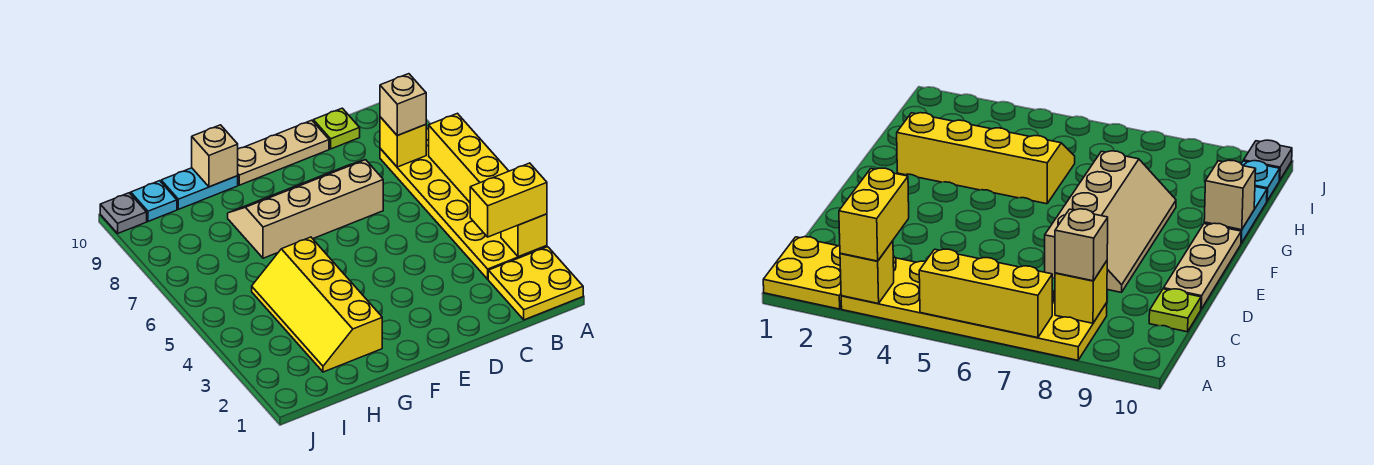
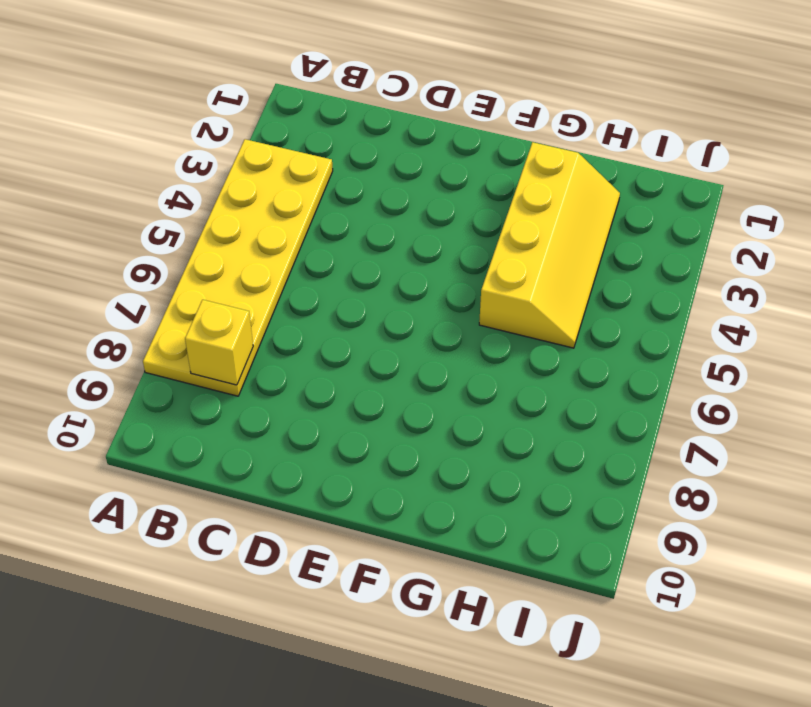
none -> yellow 2x2 plate [488,247,583,320]
none -> lime 1x1 plate [313,108,360,149]
none -> tan 2x4 slope [228,160,383,258]

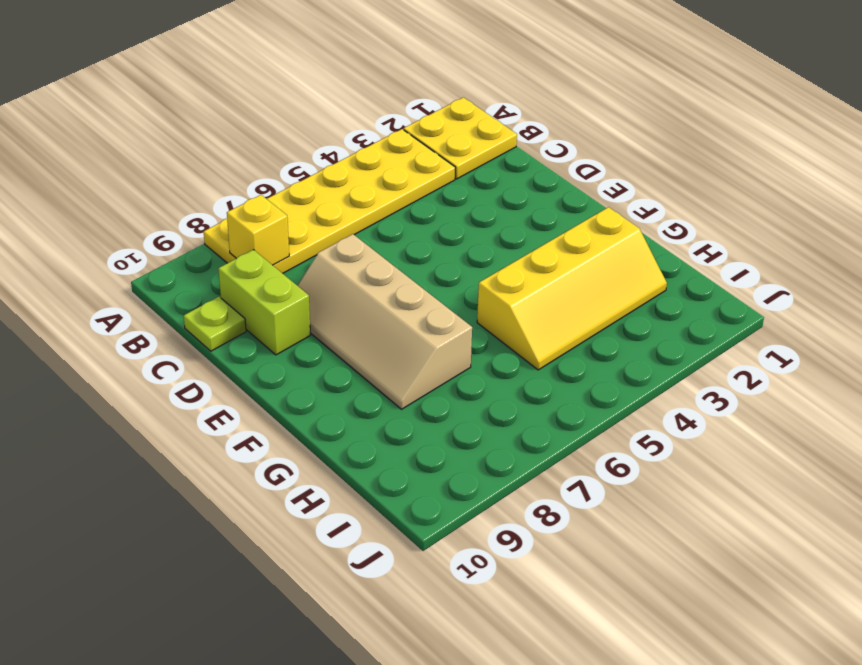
lime 1x2 brick [218,250,310,355] -> none
none -> tan 1x3 plate [238,120,329,185]
none -> cyan 1x2 plate [161,168,238,209]
none -> cyan 1x1 plate [131,181,177,221]

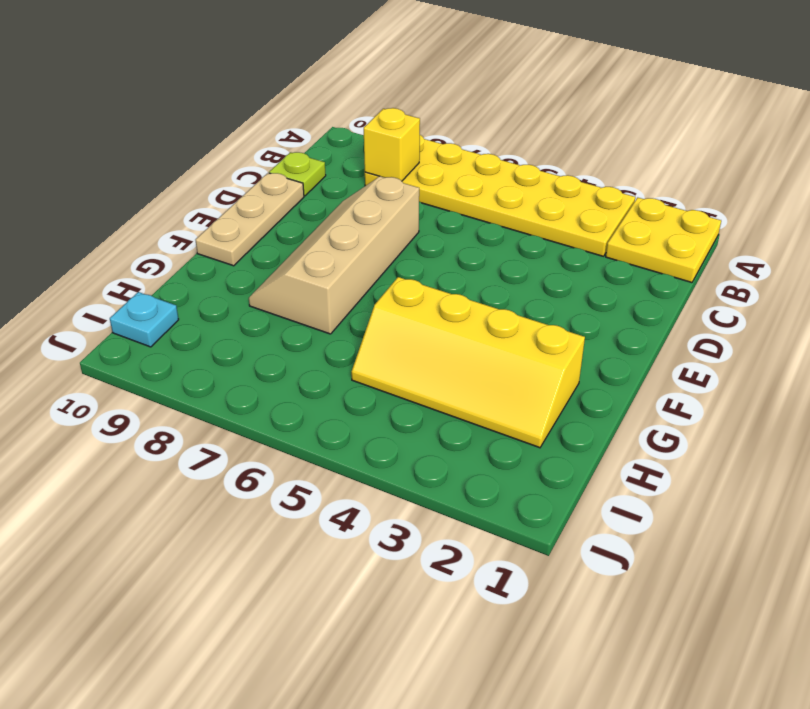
none -> cyan 1x2 plate [161,168,238,209]
none -> grey 1x1 plate [100,193,147,233]
none -> yellow 1x1 brick [501,214,547,257]

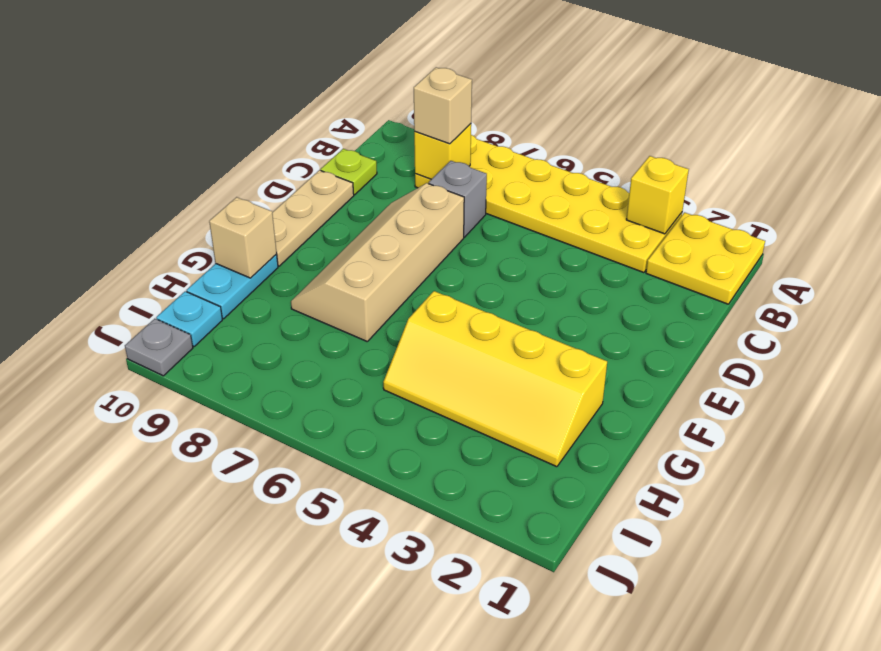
grey 1x1 brick [429,161,487,237] -> none
none -> yellow 1x3 brick [429,113,508,202]
none -> yellow 1x2 brick [470,163,547,237]

